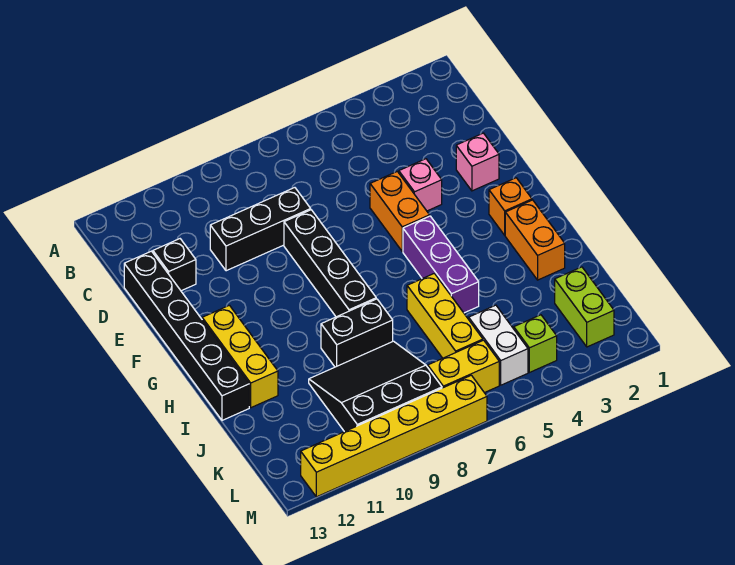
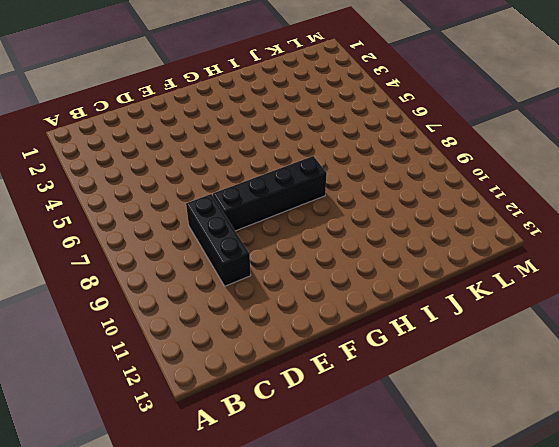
none -> black 1x1 brick [153,239,196,291]
none -> black 1x6 brick [124,251,249,420]
none -> pink 1x1 brick [456,133,499,191]

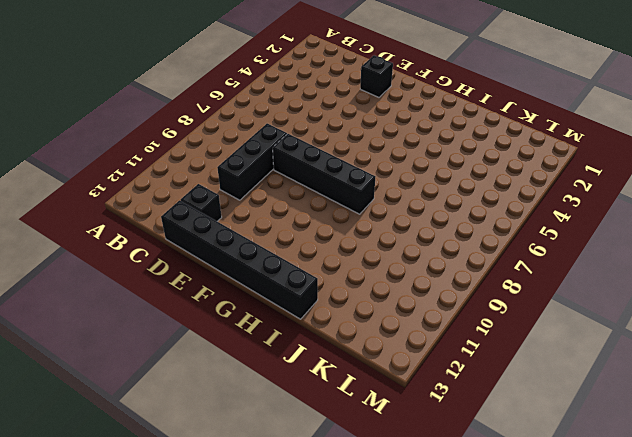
black 1x1 brick [360,55,393,97] -> pink 1x1 brick [456,133,499,191]
none -> pink 1x1 brick [399,159,442,211]
none -> orange 1x2 brick [370,171,430,251]
none -> orange 1x1 brick [489,178,532,235]

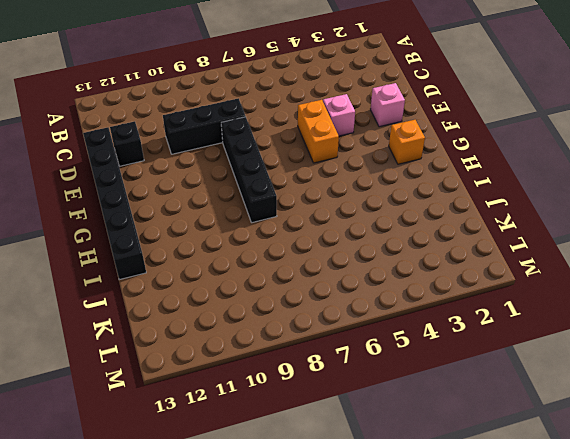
none -> purple 1x3 brick [403,216,479,313]
none -> yellow 1x3 brick [202,305,278,408]
none -> orange 1x2 brick [505,200,565,280]

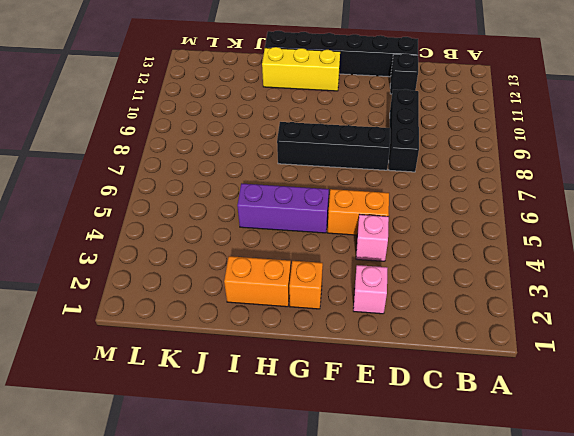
none -> yellow 1x3 brick [407,273,483,358]
none -> black 1x2 brick [321,299,393,367]
none -> black 3x3 slope [309,341,442,432]

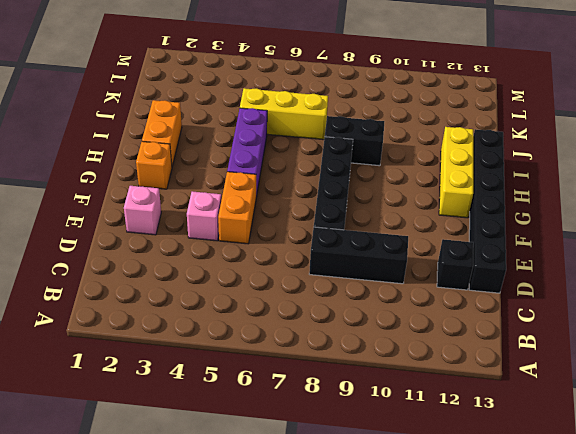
yellow 1x3 brick [240,88,328,140] -> yellow 1x3 brick turned to [407,273,483,358]
none -> black 3x3 slope [309,341,442,432]
none -> lime 1x2 brick [555,267,614,347]
none -> white 1x2 brick [469,305,528,385]

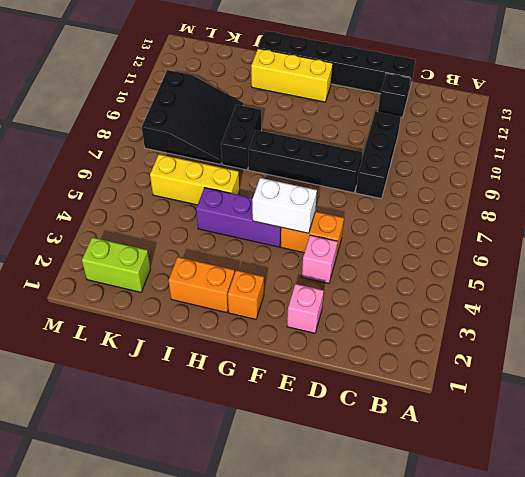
white 1x2 brick [252,178,317,233] -> white 1x2 brick moved to [469,305,528,385]
none -> lime 1x1 brick [514,315,557,373]
none -> yellow 1x2 brick [428,340,499,393]
none -> yellow 1x6 brick [301,375,487,497]

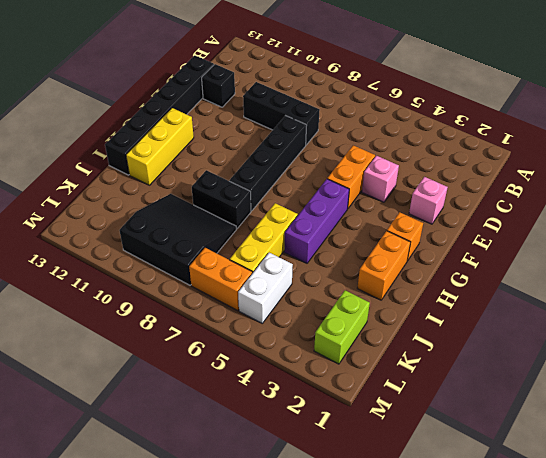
orange 1x2 brick [189,248,252,311] -> yellow 1x2 brick [428,340,499,393]
none -> lime 1x1 brick [514,315,557,373]
none -> yellow 1x6 brick [301,375,487,497]

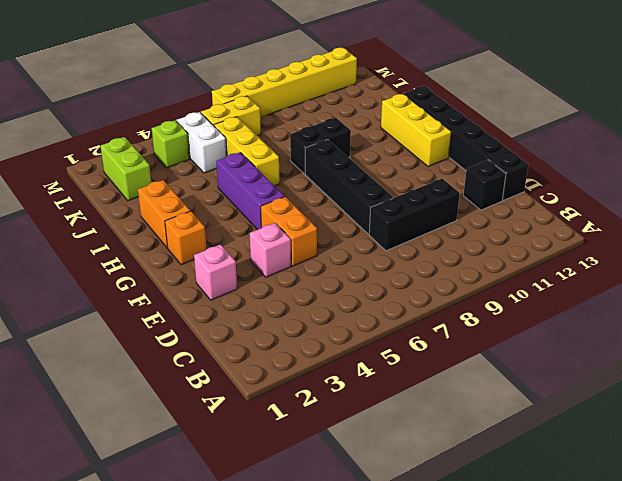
none -> black 3x3 slope [309,341,442,432]

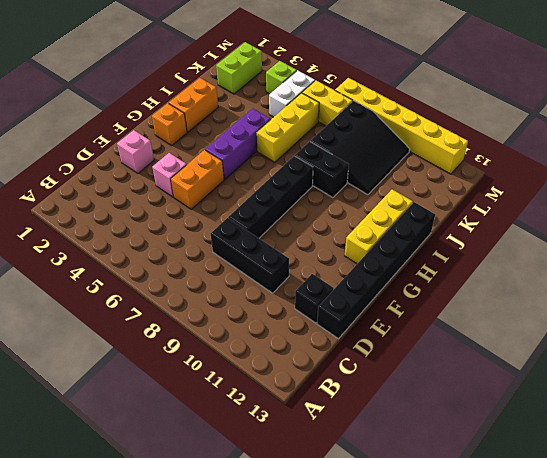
black 3x3 slope [310,101,410,195] -> black 3x3 slope turned to [309,341,442,432]

